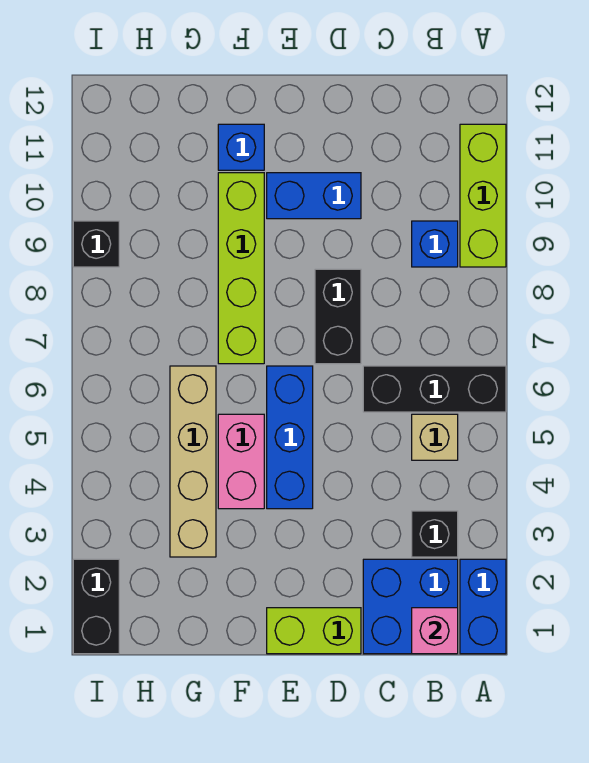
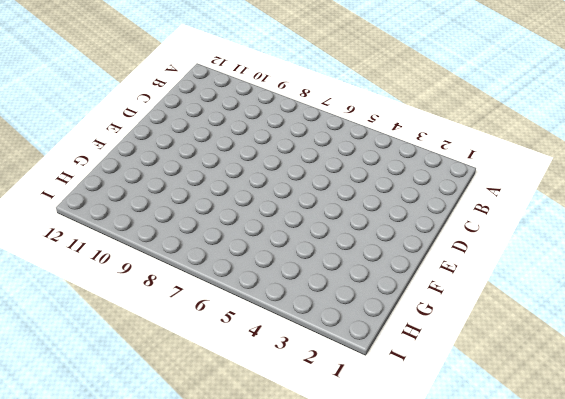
none -> blue 1x2 brick [460,559,506,654]
none -> black 1x3 brick [363,366,506,412]
none -> lime 1x3 brick [460,124,506,267]

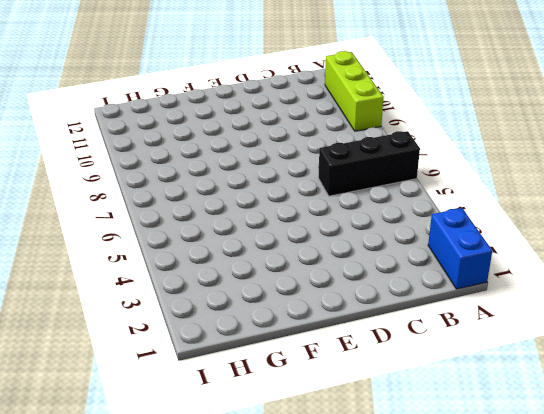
none -> blue 2x2 brick [363,559,458,654]
none -> black 1x1 brick [412,511,458,557]
none -> tan 1x1 brick [412,414,458,460]

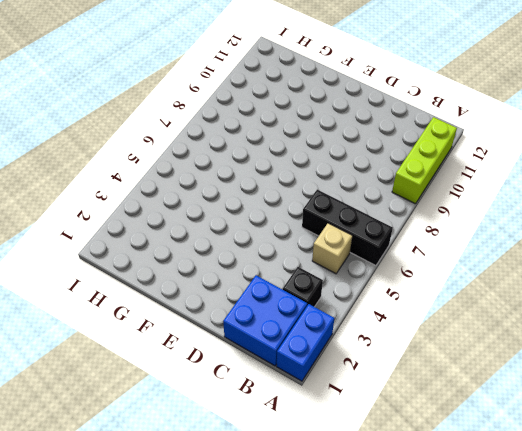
none -> blue 1x1 brick [412,221,458,267]
none -> lime 1x2 brick [267,608,361,654]
none -> black 1x2 brick [315,269,361,364]

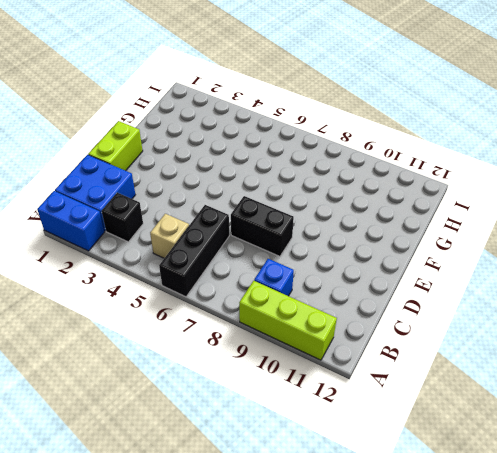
none -> blue 1x2 brick [267,173,361,219]
none -> blue 1x3 brick [267,366,313,509]
none -> pink 1x2 brick [218,414,264,509]

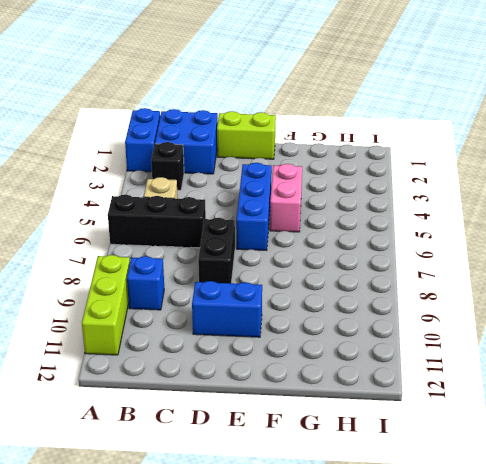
none -> lime 1x4 brick [218,173,264,364]
none -> blue 1x1 brick [218,124,264,170]
none -> tan 1x4 brick [170,366,216,557]

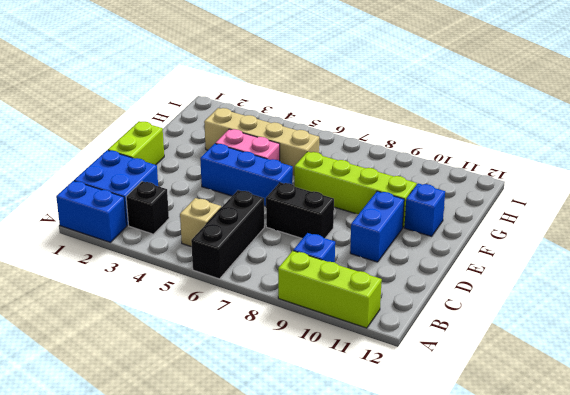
none -> black 1x2 brick [73,559,119,654]
none -> black 1x1 brick [73,221,119,267]
none -> pink 1x1 brick [412,608,458,654]

